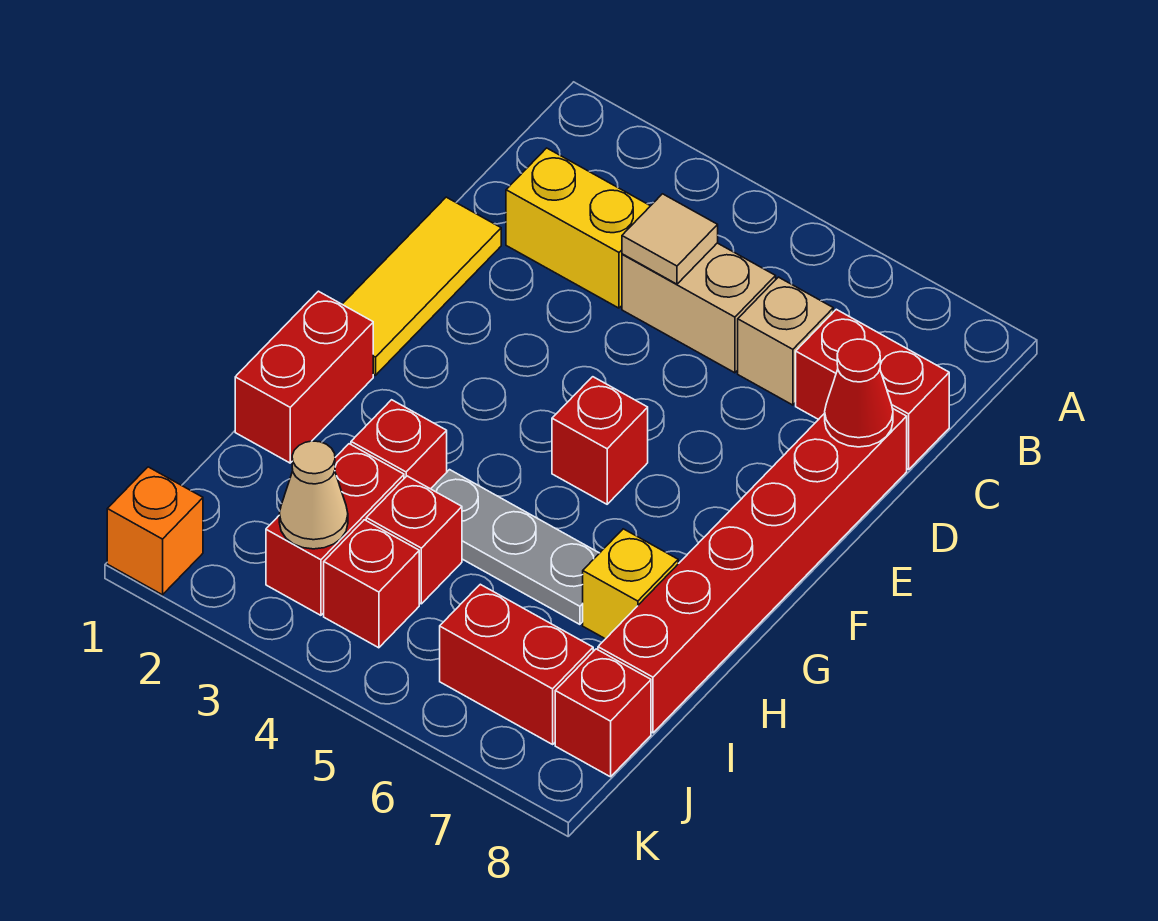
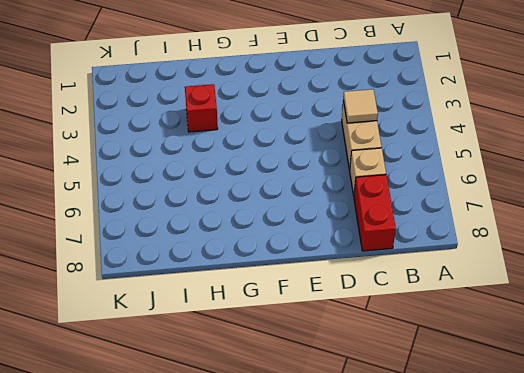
none -> yellow 1x2 brick [506,148,650,308]
none -> yellow 1x3 tile [342,197,501,375]
none -> red 1x6 brick [598,408,907,733]

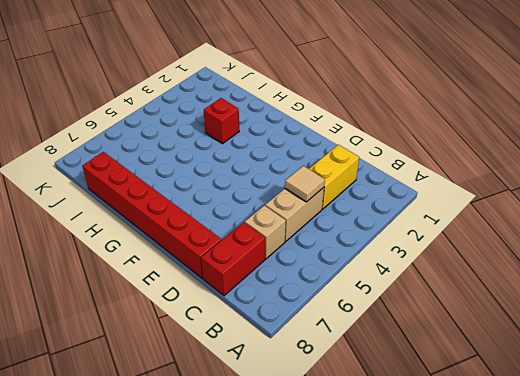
none -> yellow 1x3 tile [342,197,501,375]
none -> red 1x1 brick [552,377,648,504]
none -> red 1x2 brick [235,291,373,463]

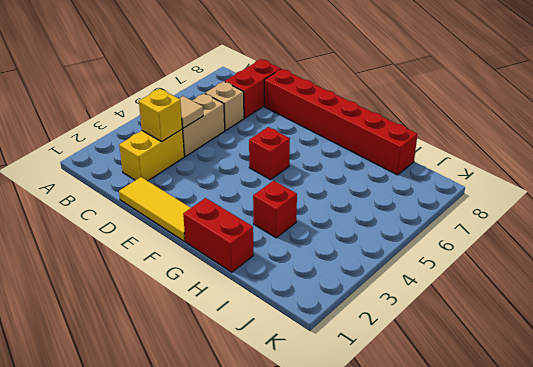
yellow 1x1 brick [139,89,182,142] -> yellow 1x1 brick moved to [583,529,678,639]
none -> grey 1x3 plate [431,470,599,624]
none -> red 1x2 brick [266,444,404,615]
none -> red 1x1 brick [366,476,462,604]

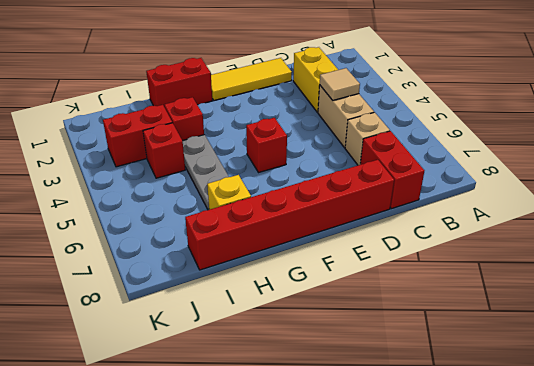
none -> red 1x1 brick [324,520,419,648]
none -> red 1x2 brick [440,584,593,744]
none -> red 1x1 brick [555,649,651,777]

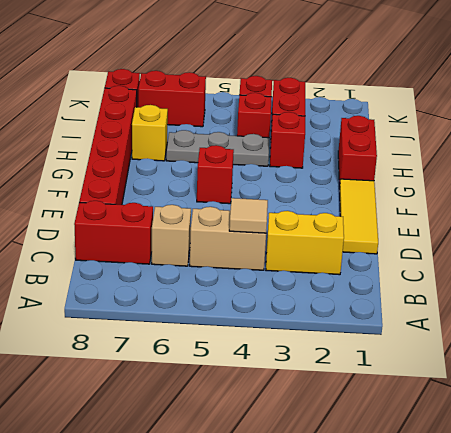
none -> orange 1x1 brick [107,467,203,595]
none -> red 1x1 cone [825,339,893,447]
none -> tan 1x1 cone [279,441,348,549]

